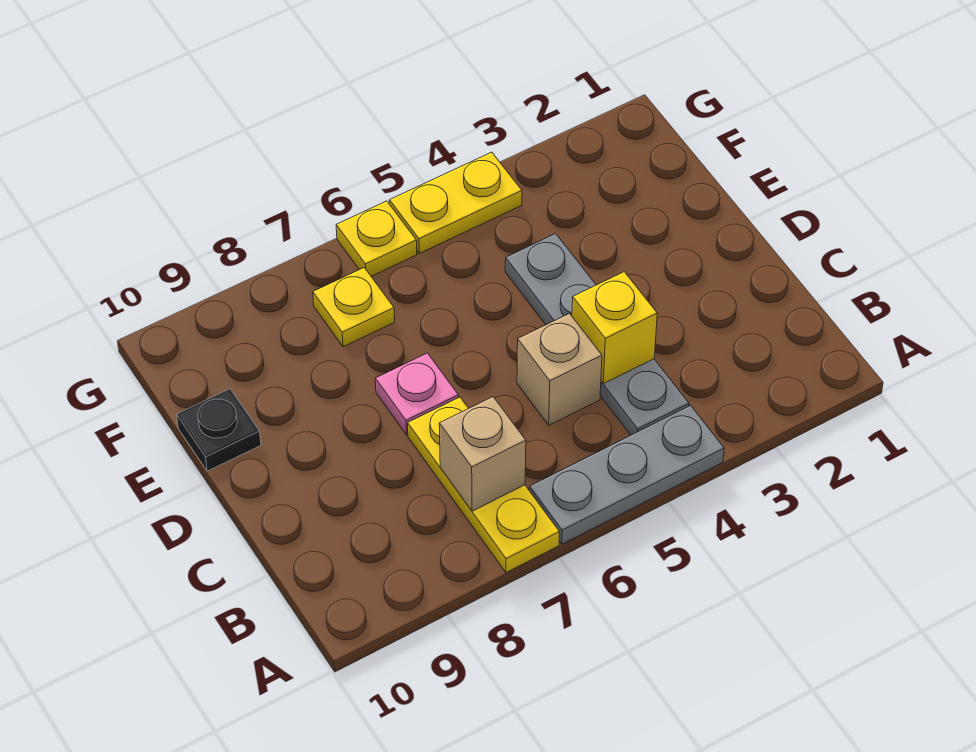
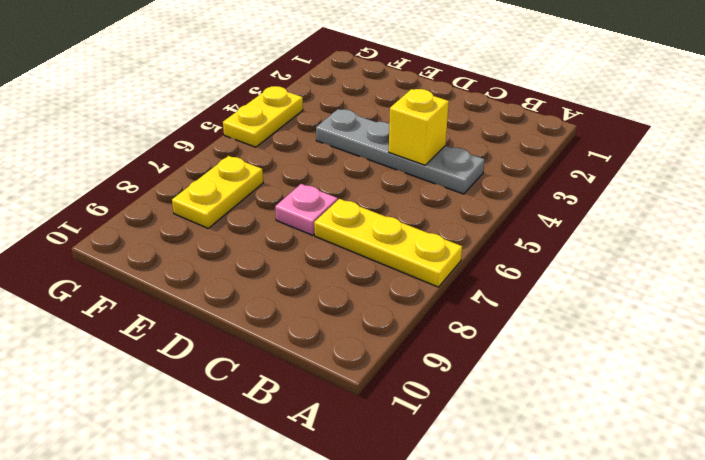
yellow 1x2 plate [172,156,263,228] -> yellow 1x1 plate [313,268,395,347]
none -> grey 1x3 plate [529,406,724,544]
none -> tan 1x1 brick [517,314,602,425]

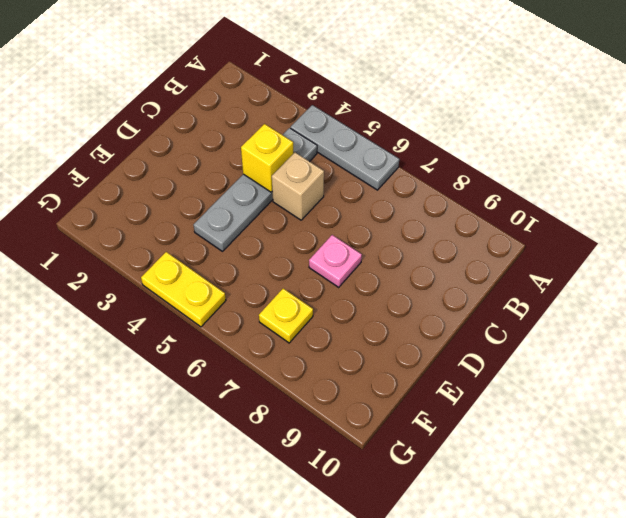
none -> yellow 1x3 plate [408,397,560,573]
none -> black 1x1 plate [177,389,261,471]

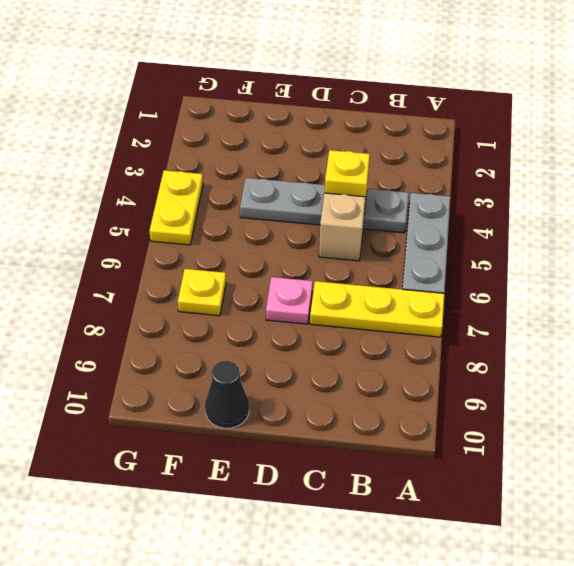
black 1x1 cone [205,361,249,428] -> black 1x1 plate [177,389,261,471]
none -> yellow 1x1 plate [336,201,417,276]
none -> tan 1x1 brick [439,397,526,511]

